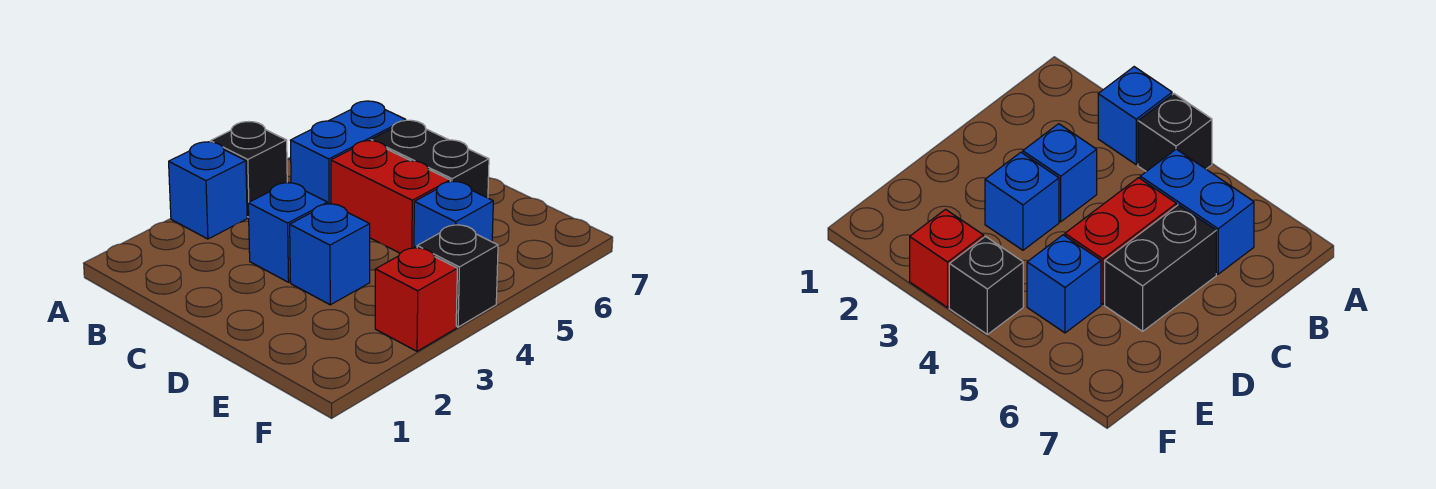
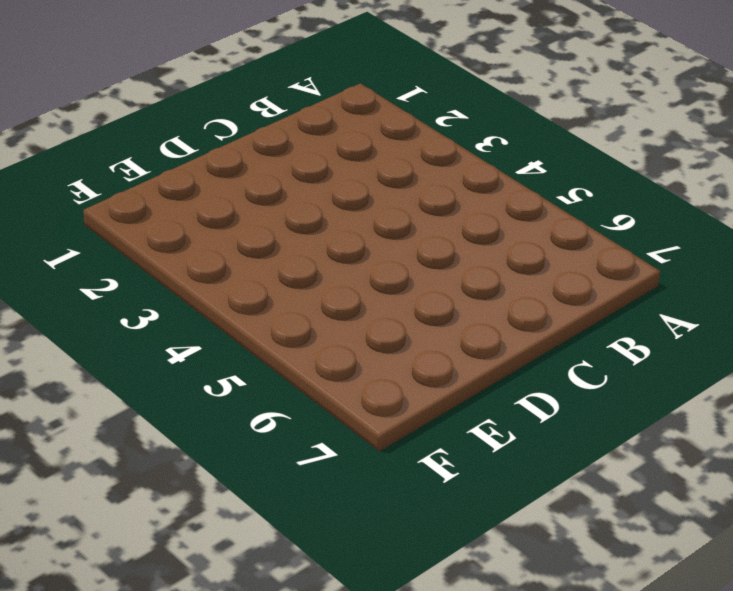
none -> blue 1x1 brick [169,142,247,239]
none -> black 1x1 brick [210,122,287,217]

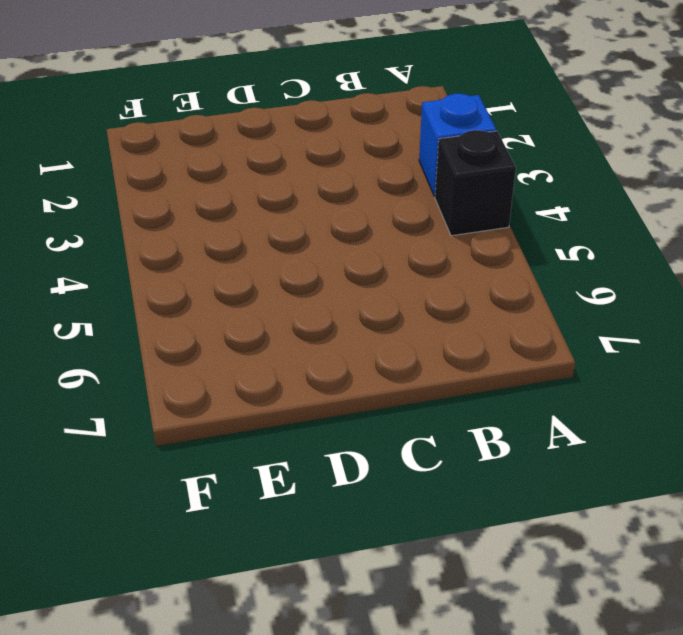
none -> blue 1x2 brick [291,101,406,204]
none -> blue 1x1 brick [248,182,327,282]

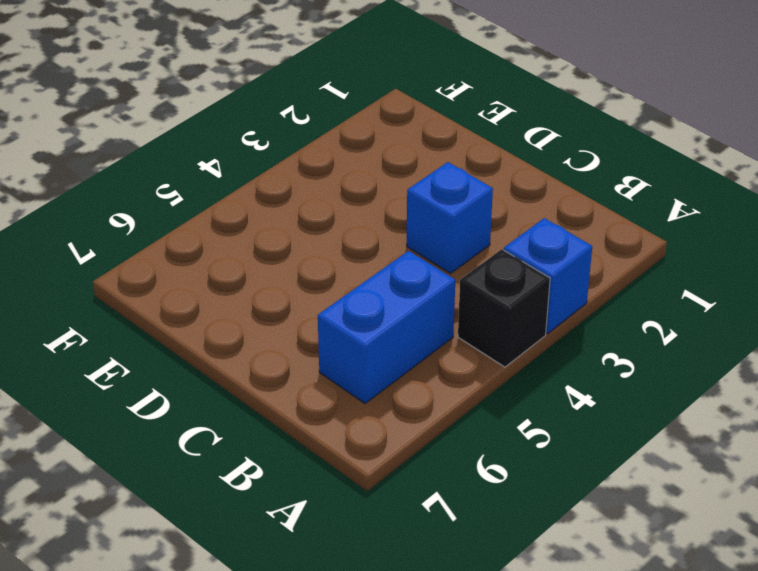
none -> red 1x2 brick [331,141,450,253]
none -> black 1x2 brick [371,120,489,198]

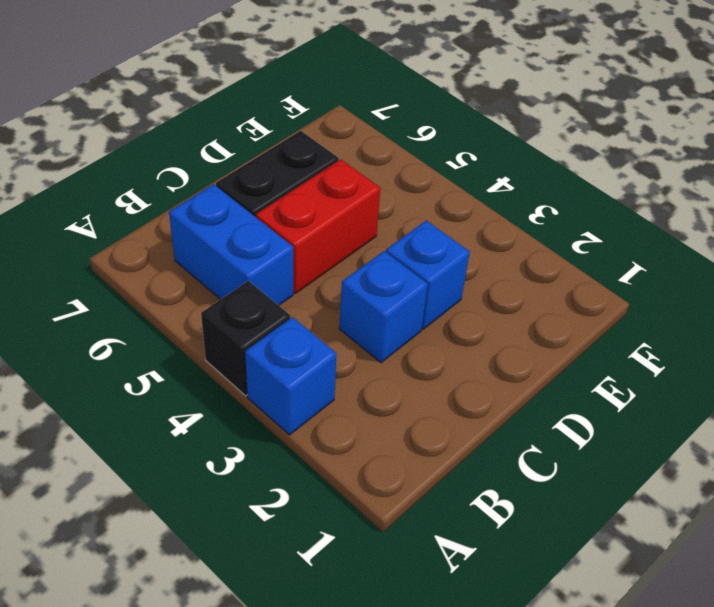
none -> blue 1x1 brick [414,181,493,247]
none -> red 1x1 brick [375,247,457,351]

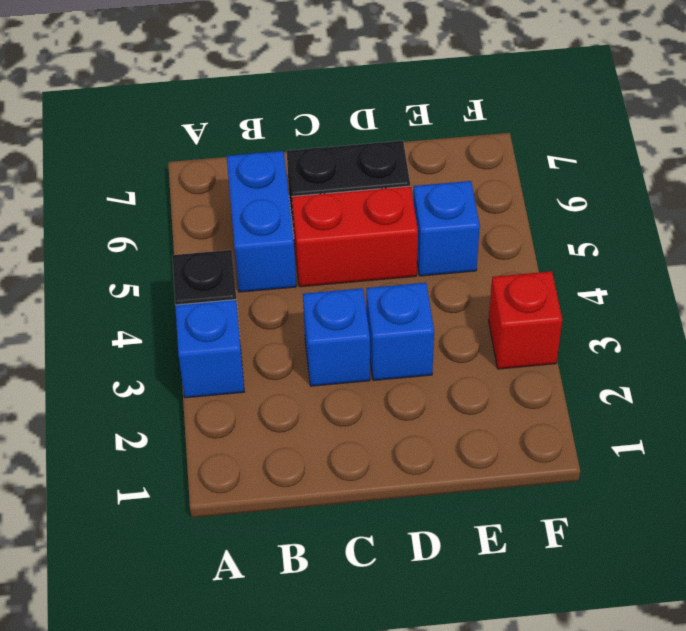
none -> black 1x1 brick [417,224,498,327]

